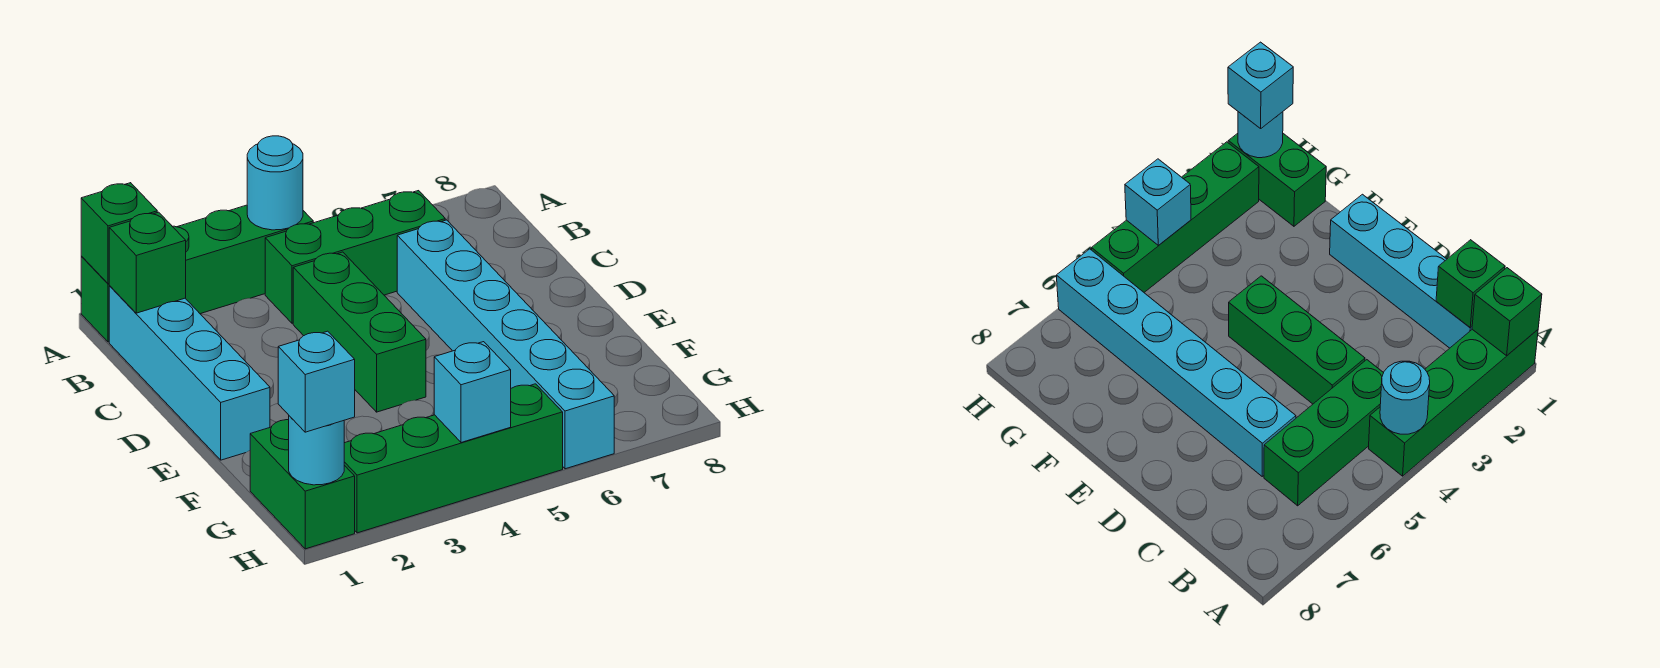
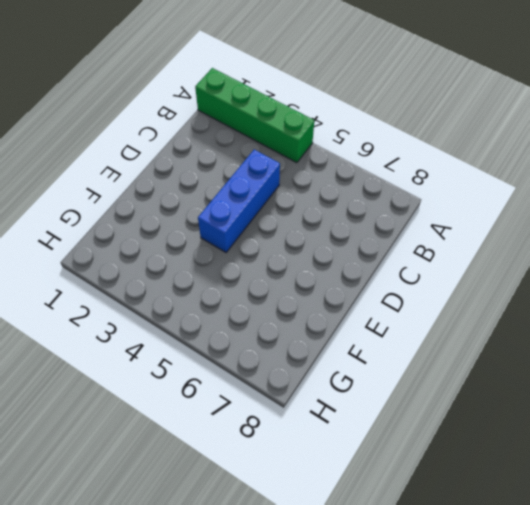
blue 1x3 brick [198,150,280,252] -> green 1x3 brick [293,252,426,412]
none -> cyan 1x4 brick [109,286,270,460]
none -> green 1x3 brick [265,191,445,323]
none -> cyan 1x6 brick [397,220,614,469]

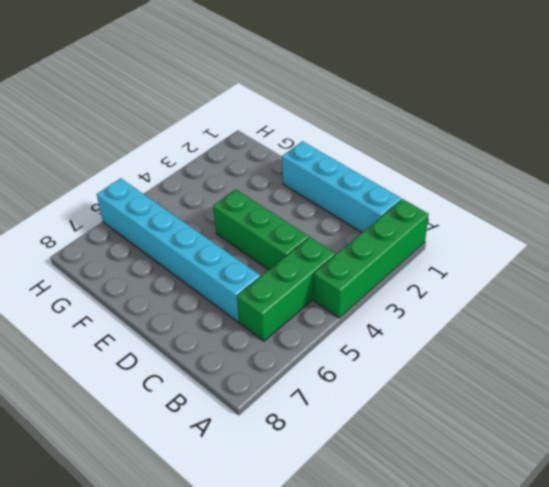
none -> green 1x2 brick [250,420,355,549]
none -> green 1x4 brick [344,384,563,533]
none -> green 1x1 brick [81,183,157,284]

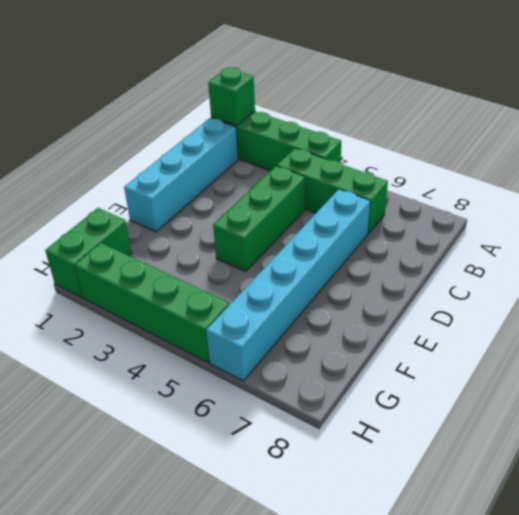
none -> cyan 1x1 round brick [247,136,303,230]
none -> green 1x1 brick [109,212,186,313]
none -> cyan 1x1 round brick [289,416,344,485]

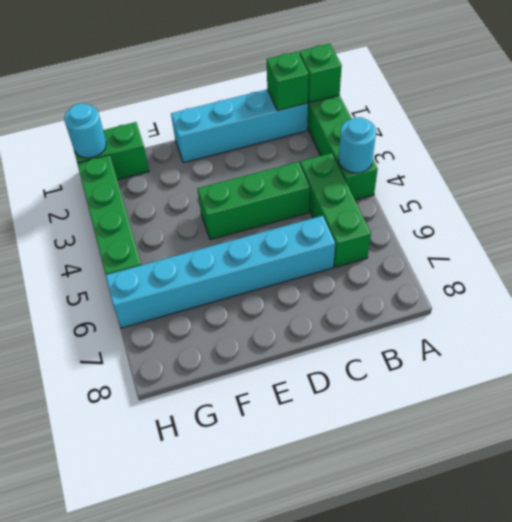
none -> cyan 1x1 brick [434,342,511,443]
none -> cyan 1x1 brick [278,331,355,432]

